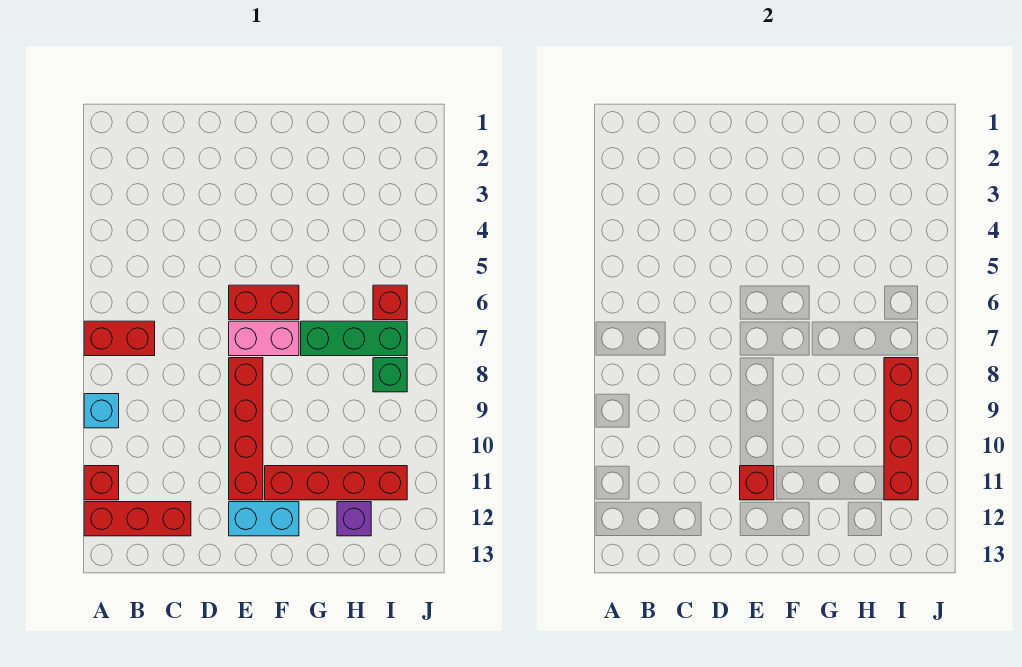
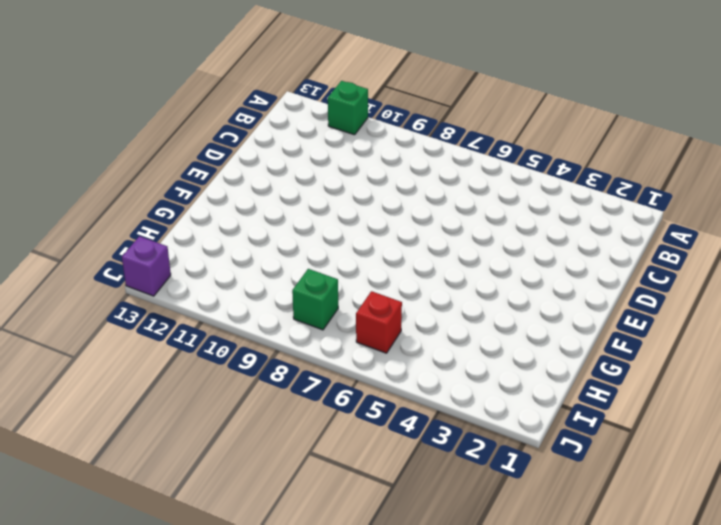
green 1x1 brick [328,81,368,135] -> red 1x1 brick [84,466,119,500]
purple 1x1 brick [122,236,171,296] -> purple 1x1 brick moved to [337,502,371,536]
none -> red 1x2 brick [84,321,155,356]
none -> cyan 1x1 brick [84,394,119,428]
none -> red 1x3 brick [84,502,191,536]

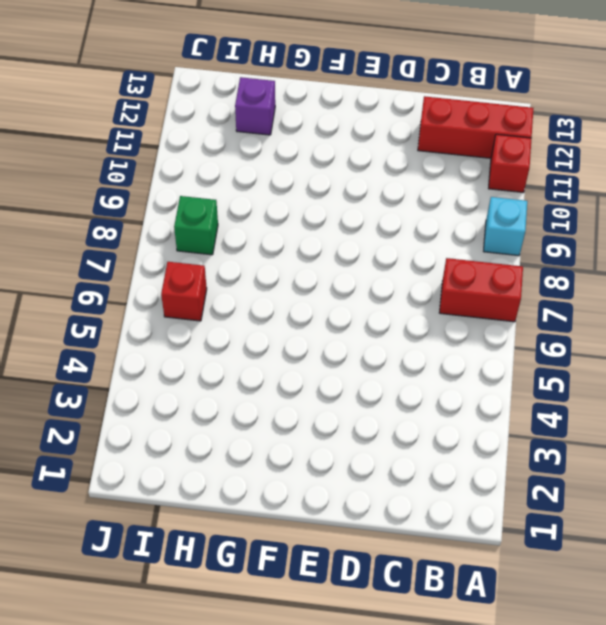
none -> red 1x2 brick [229,285,299,320]
none -> pink 1x2 brick [229,321,299,356]
none -> red 1x4 brick [229,358,263,500]

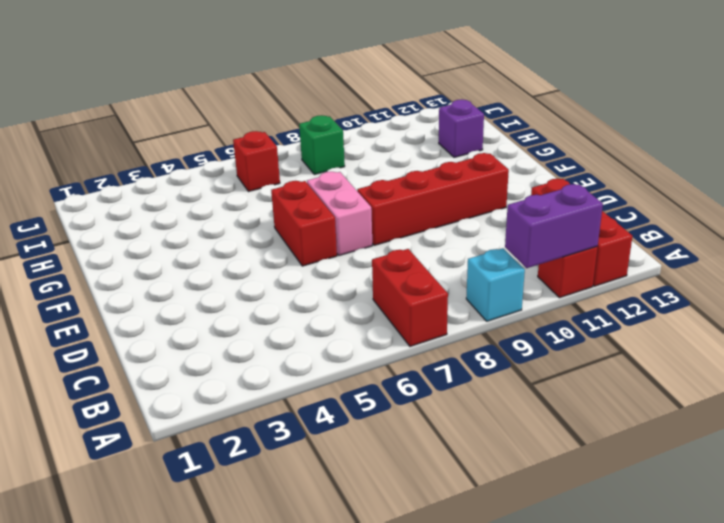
purple 1x2 brick [505,184,603,268] -> none
none -> cyan 1x2 brick [229,502,299,536]
none -> red 1x4 brick [265,466,407,500]
none -> green 1x3 brick [301,321,407,356]

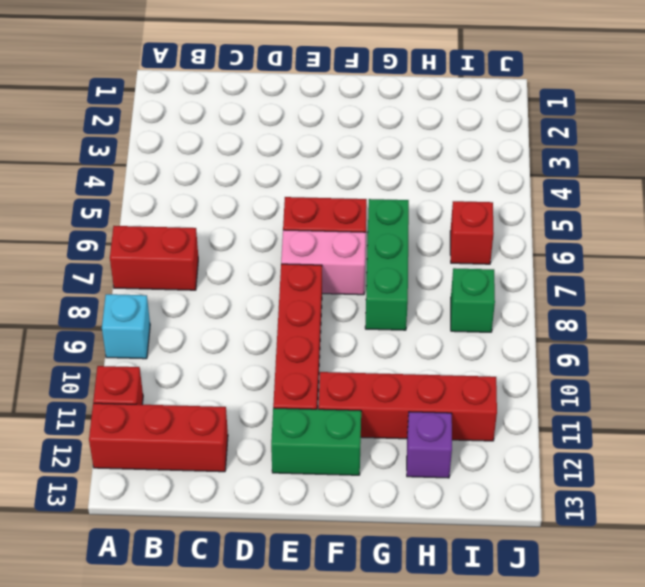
green 1x2 brick [271,408,361,475] -> cyan 1x2 brick [229,502,299,536]
green 1x3 brick [365,199,409,330] -> green 1x3 brick turned to [301,321,407,356]
none -> red 1x1 brick [740,466,774,500]
none -> red 1x4 brick [884,358,918,500]

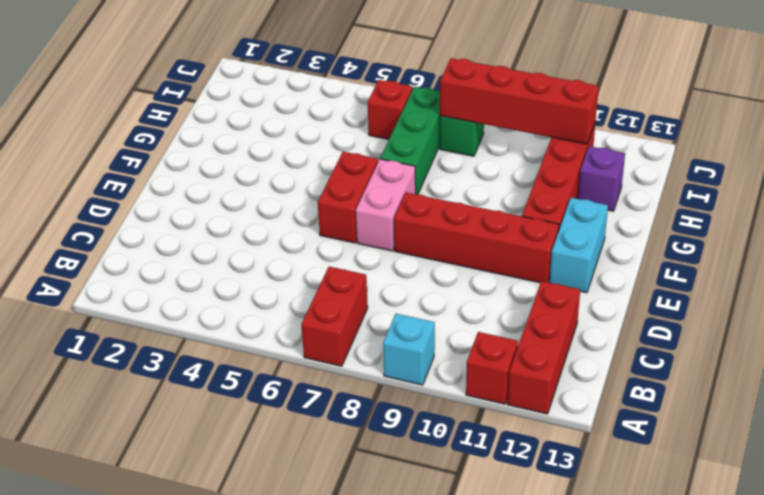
none -> red 1x1 brick [740,466,774,500]

